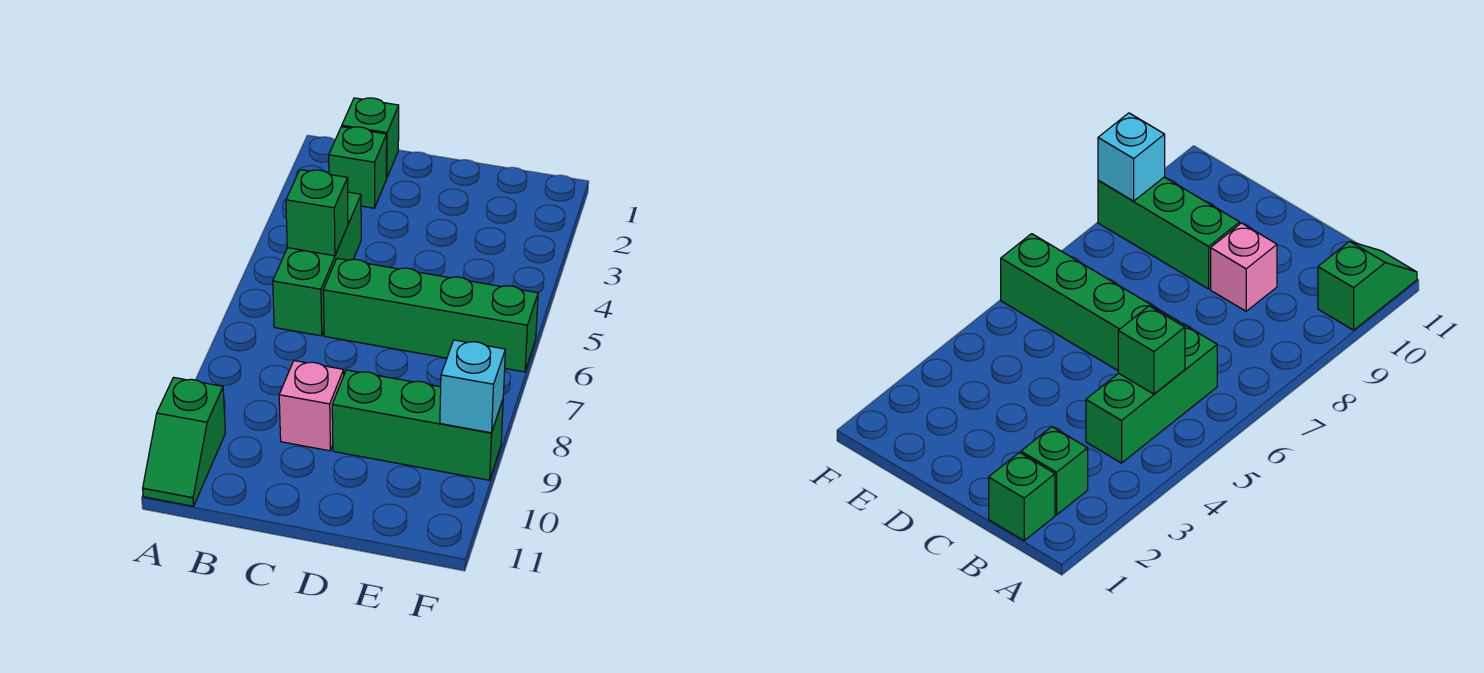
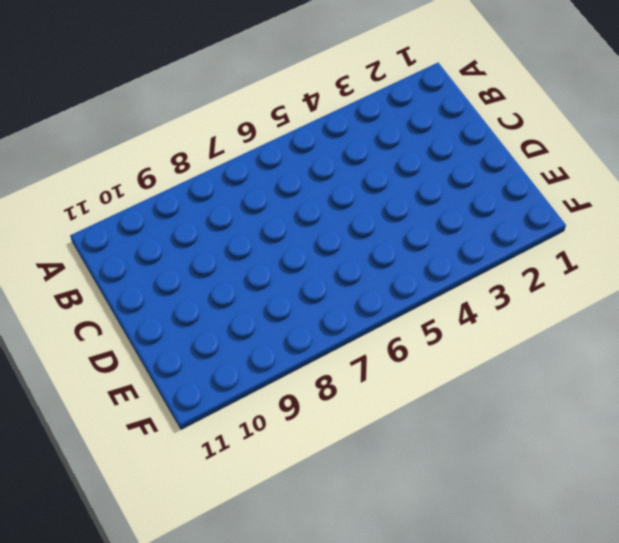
none -> green 1x2 slope [143,377,225,506]
none -> green 1x1 brick [342,98,399,178]

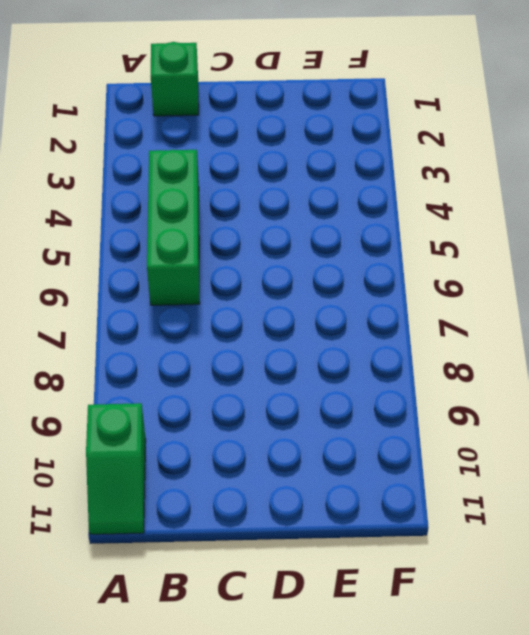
none -> green 1x1 brick [329,127,387,208]
none -> green 1x4 brick [323,258,538,372]

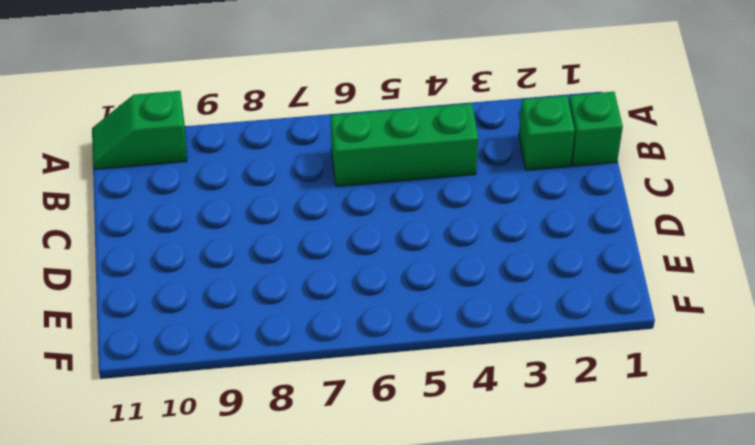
none -> green 1x4 brick [323,258,538,372]
none -> pink 1x1 brick [279,361,344,451]

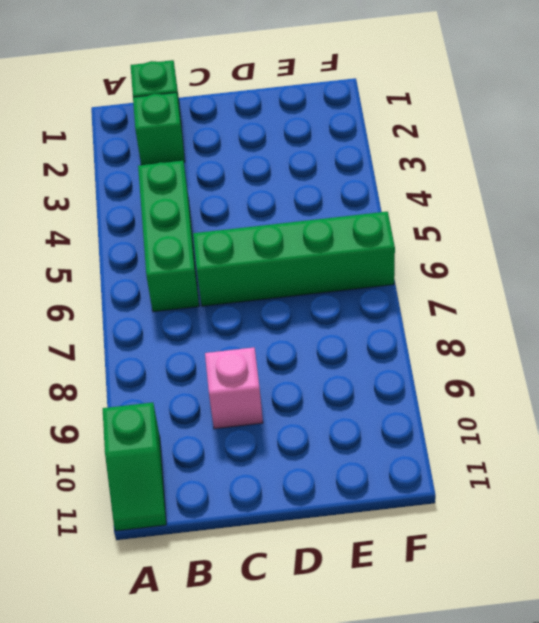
none -> green 1x3 brick [332,370,503,480]
none -> green 1x1 brick [286,170,348,256]

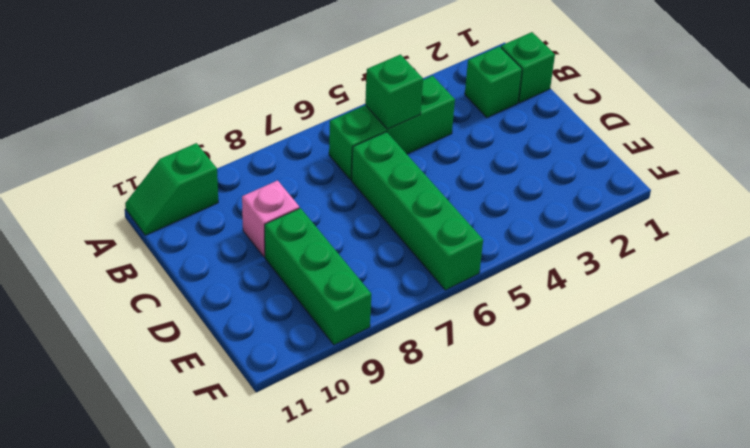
none -> cyan 1x1 brick [440,340,505,433]

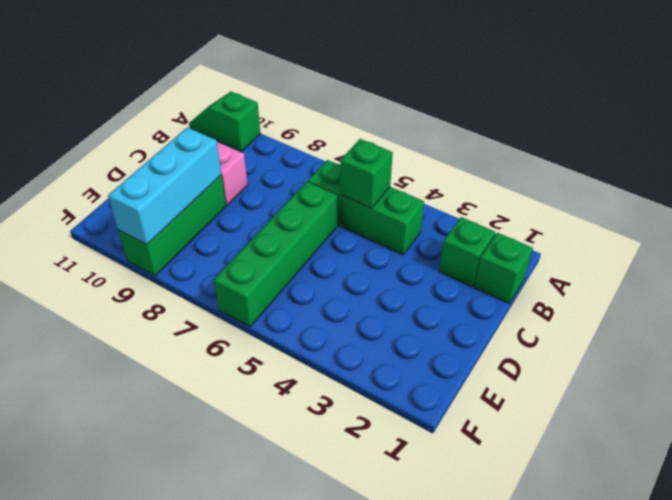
cyan 1x3 brick [108,127,221,244] -> cyan 1x1 brick [440,340,505,433]

